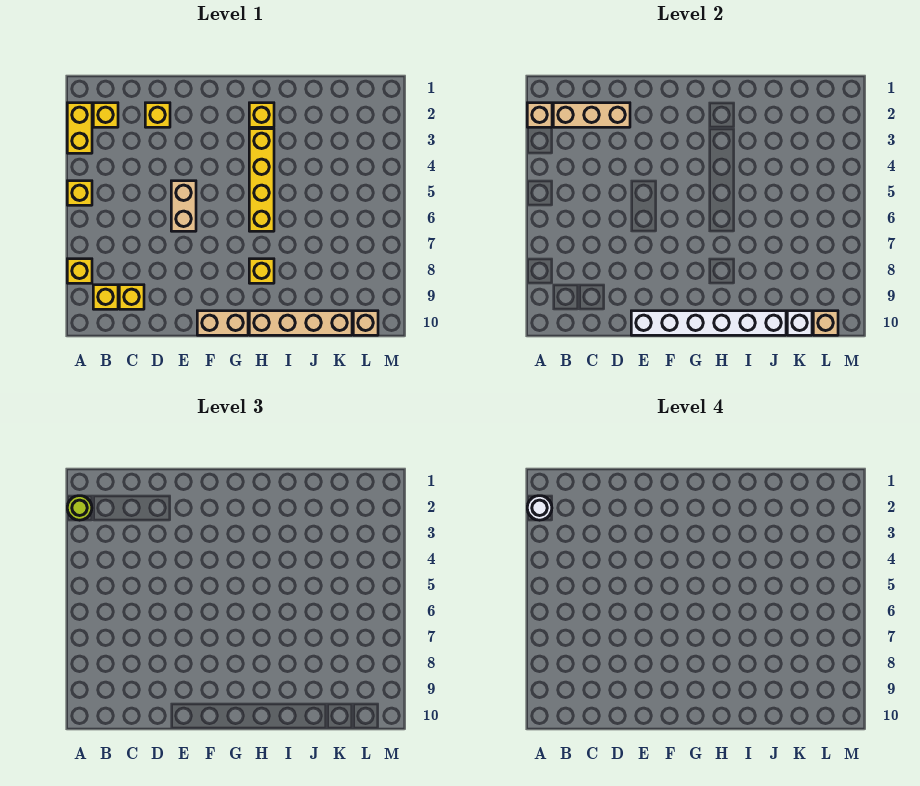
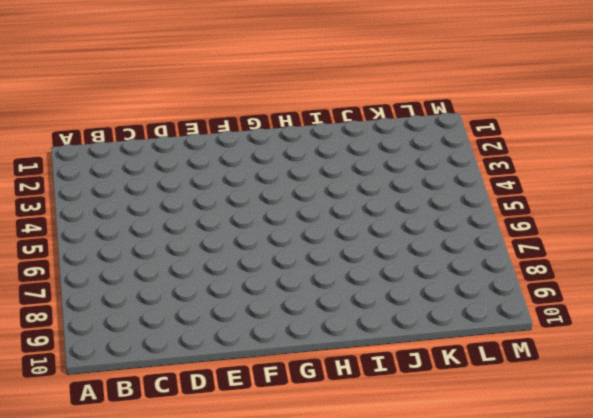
none -> yellow 1x2 brick [67,103,92,153]
none -> yellow 1x1 brick [67,181,92,205]
none -> yellow 1x1 brick [67,259,92,283]

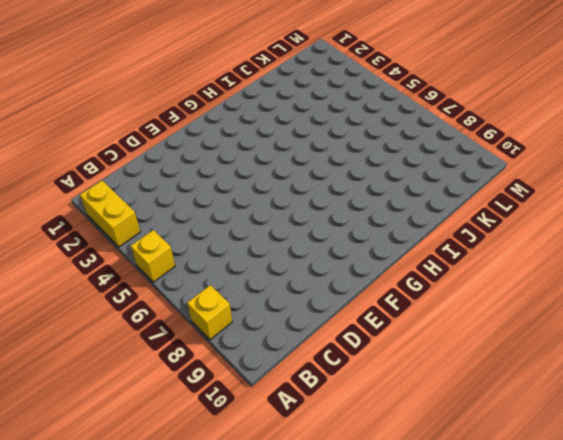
none -> yellow 1x1 brick [93,103,118,127]
none -> yellow 1x1 brick [93,285,118,309]
none -> yellow 1x1 brick [119,285,144,309]

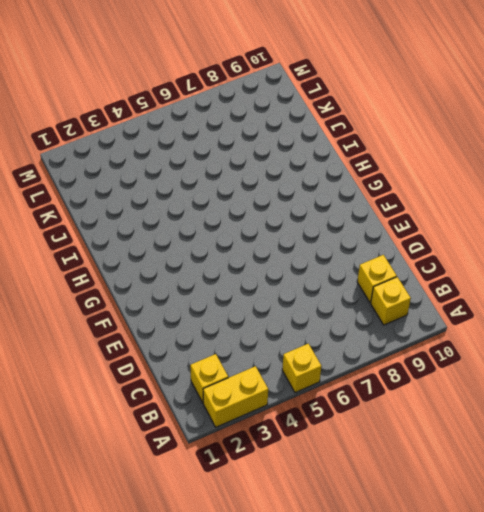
none -> yellow 1x1 brick [67,259,92,283]
none -> yellow 1x1 brick [145,103,170,127]
none -> tan 1x2 brick [171,181,196,231]

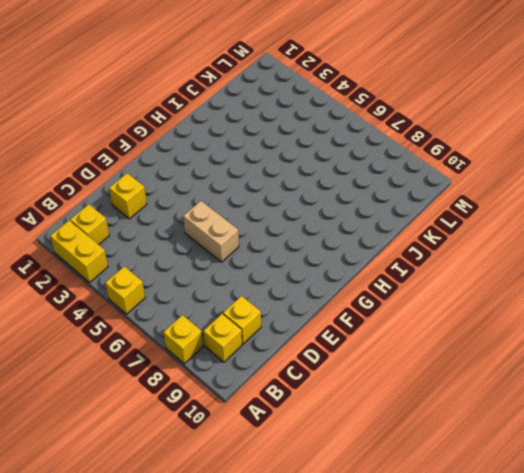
none -> tan 1x2 brick [197,311,248,335]
none -> yellow 1x1 brick [249,103,274,127]
none -> yellow 1x4 brick [249,129,274,231]

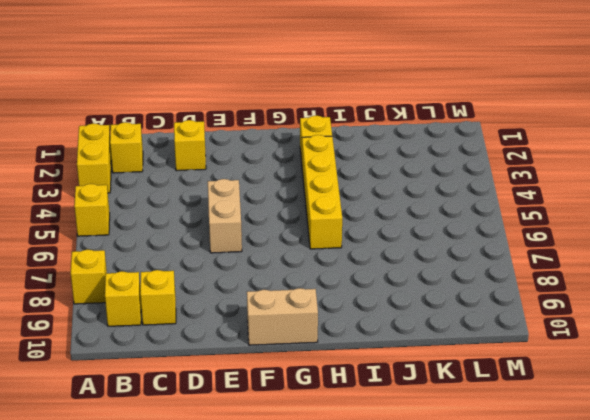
none -> yellow 1x1 brick [249,259,274,283]
none -> tan 1x4 brick [249,311,352,335]
none -> tan 1x1 brick [353,311,378,335]

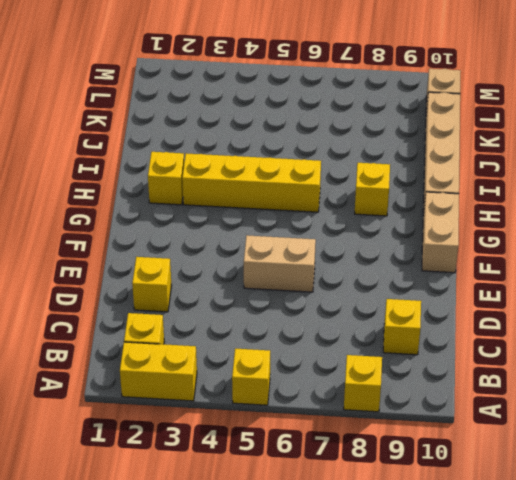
none -> yellow 1x1 brick [93,285,118,309]
none -> tan 1x1 brick [527,103,552,127]
none -> tan 1x3 brick [553,103,630,127]

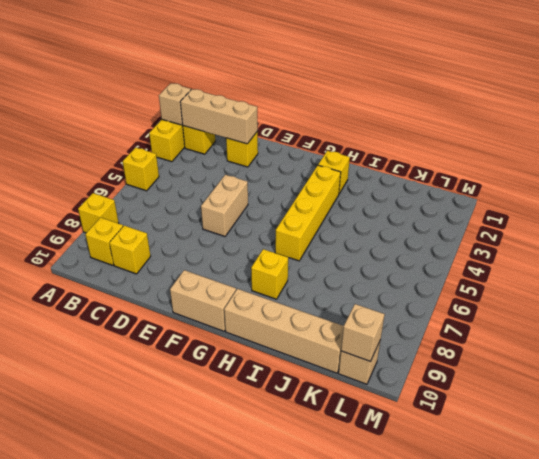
none -> white 1x6 brick [631,311,786,335]
none -> white 1x1 brick [787,311,812,335]
none -> lime 1x1 round brick [67,496,92,520]

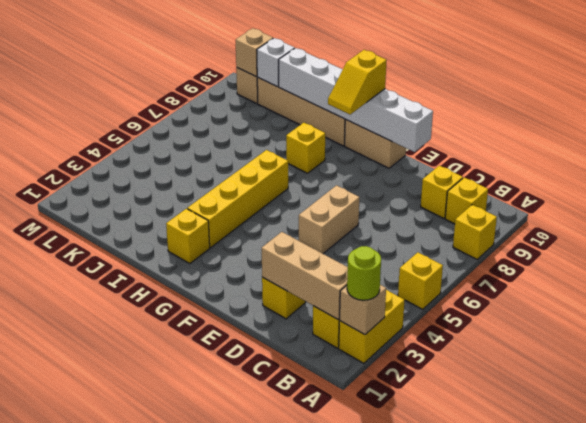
yellow 1x2 slope [328,50,387,114] -> none
none -> white 1x1 round brick [527,496,552,520]

